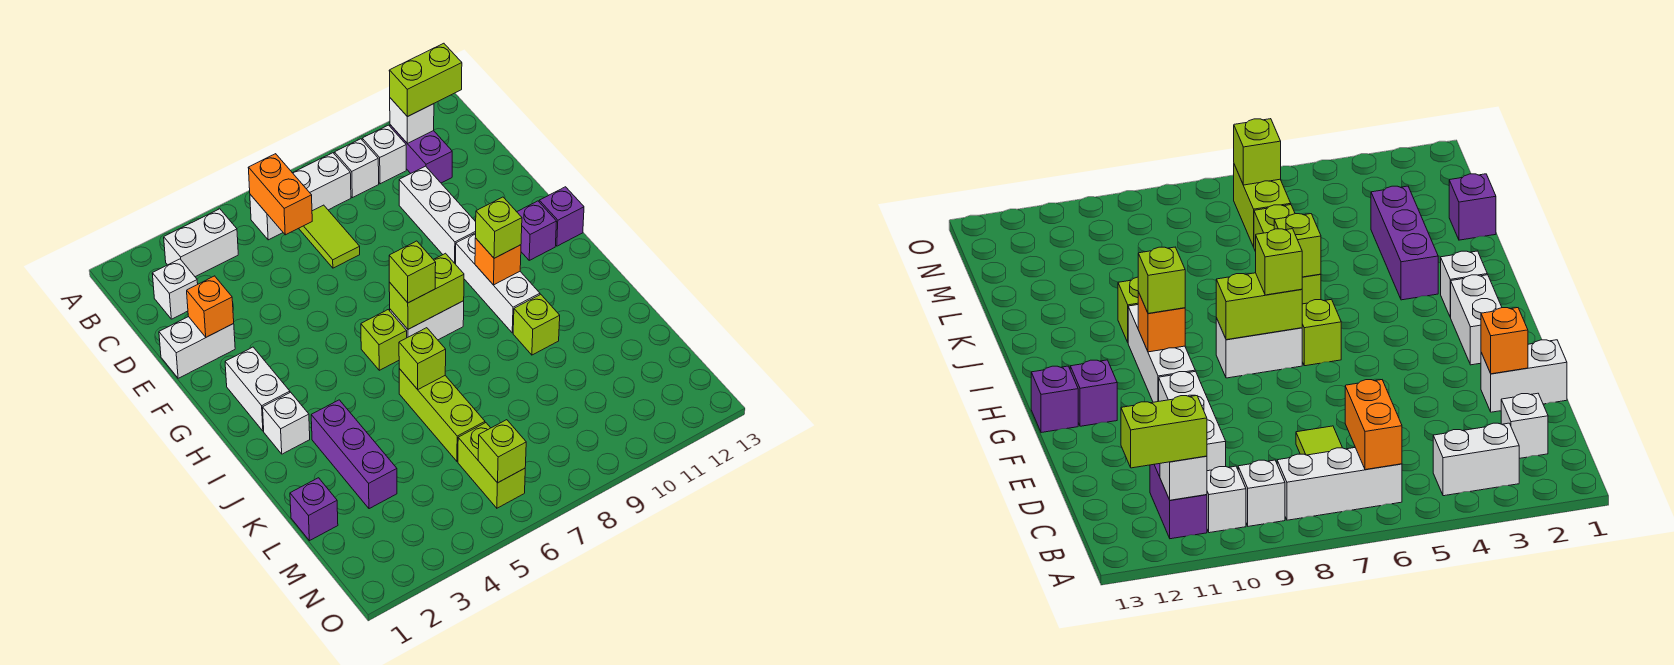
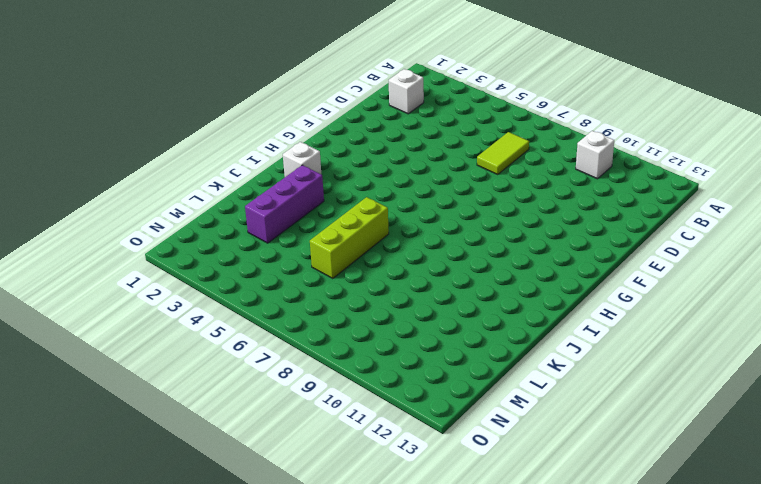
none -> white 1x2 brick [164,209,238,277]
none -> white 1x3 brick [250,153,351,240]
none -> white 1x1 brick [334,139,379,198]
none -> purple 1x2 brick [390,125,452,183]

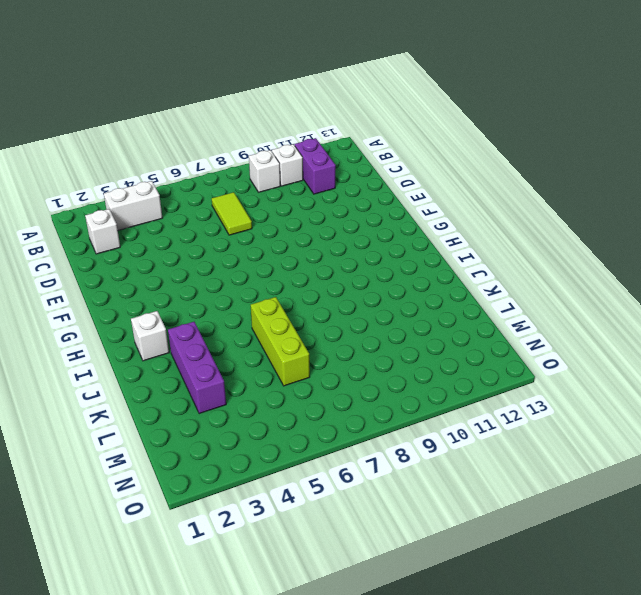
none -> white 1x3 brick [250,153,351,240]
none -> white 1x3 brick [399,166,476,264]
none -> white 1x2 brick [159,317,235,378]
none -> white 1x2 brick [225,347,290,431]

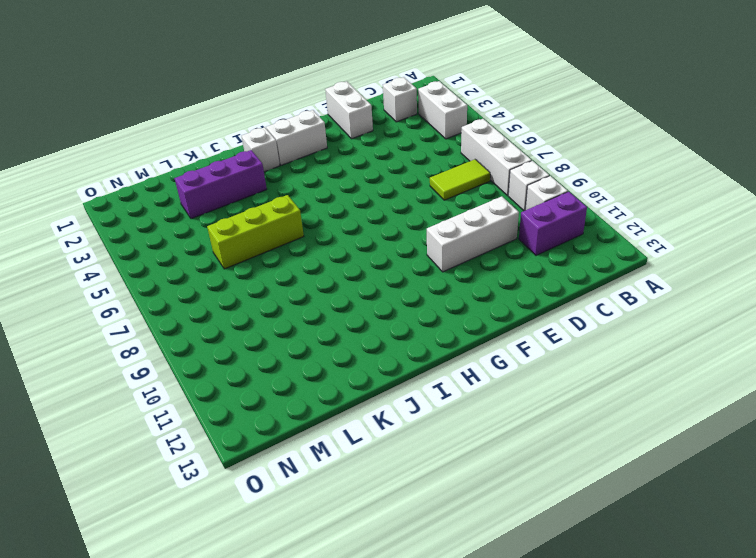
none -> white 1x3 brick [456,233,540,333]
none -> purple 1x1 brick [517,201,557,260]
none -> purple 1x1 brick [539,187,584,246]
none -> lime 1x1 brick [361,310,407,370]

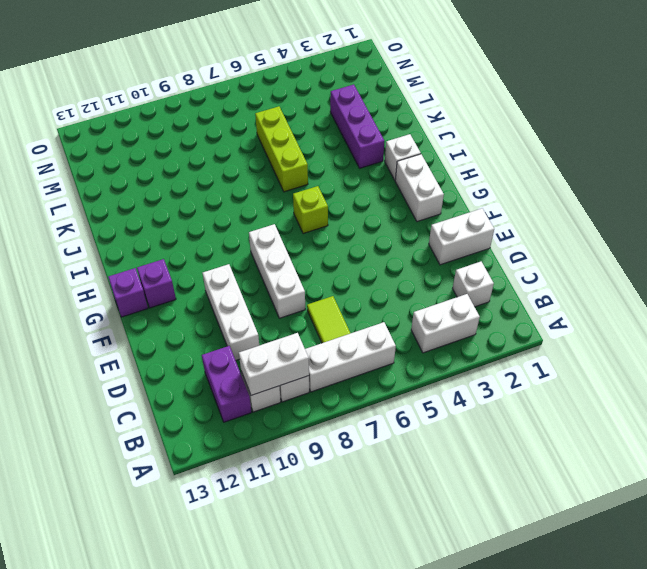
white 1x2 brick [239,333,309,395] -> white 1x2 brick moved to [390,301,464,340]
white 1x3 brick [249,224,305,318] -> white 1x3 brick moved to [456,233,540,333]
none -> lime 1x1 brick [513,294,560,355]
none -> purple 1x1 brick [290,478,338,541]
none -> lime 1x2 brick [458,423,525,508]
none -> orange 1x2 brick [248,154,312,235]

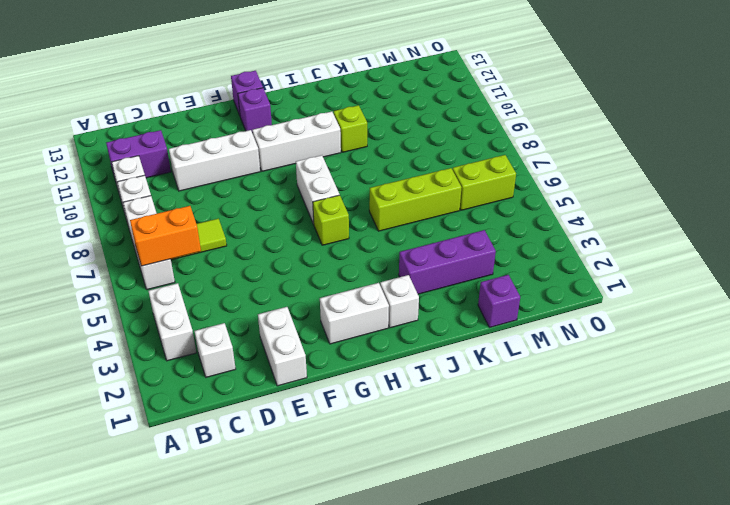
none -> white 1x1 brick [390,98,434,144]
none -> orange 1x1 brick [187,276,234,337]
none -> lime 1x2 brick [389,253,464,329]
none -> orange 1x1 brick [475,238,521,285]

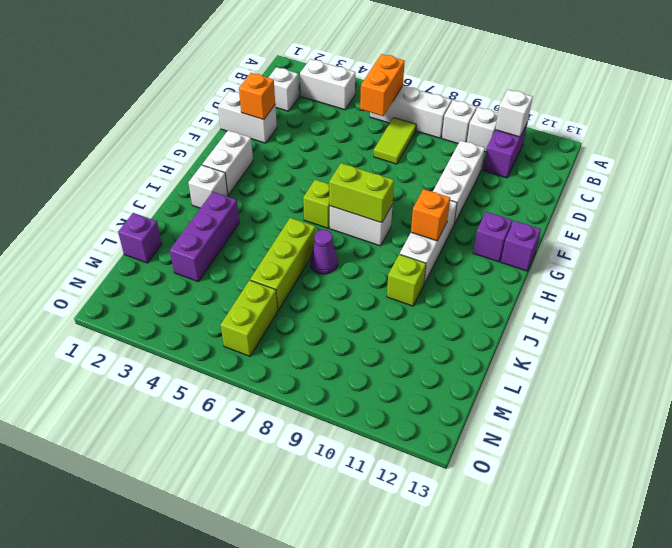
purple 1x1 cone [310,230,338,274] -> none
none -> lime 1x1 brick [399,328,446,389]
none -> lime 1x1 brick [478,420,526,483]
none -> lime 1x2 brick [389,43,462,117]
none -> lime 1x1 brick [389,241,436,303]

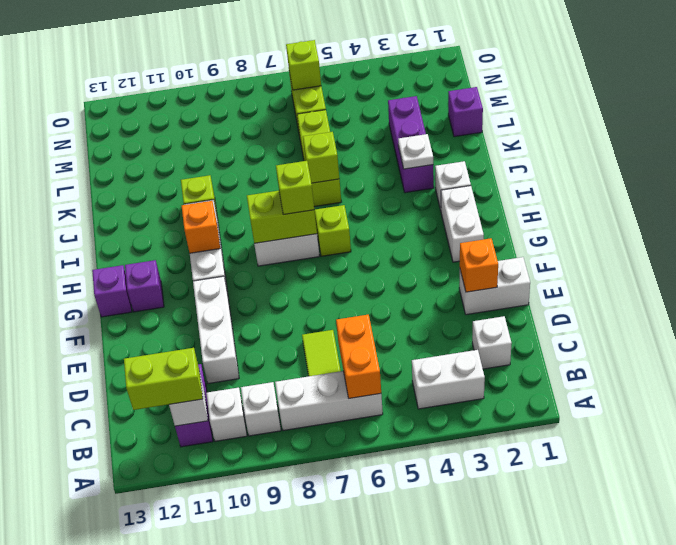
white 1x1 plate [398,134,433,169] -> none
none -> lime 1x1 brick [475,197,522,258]

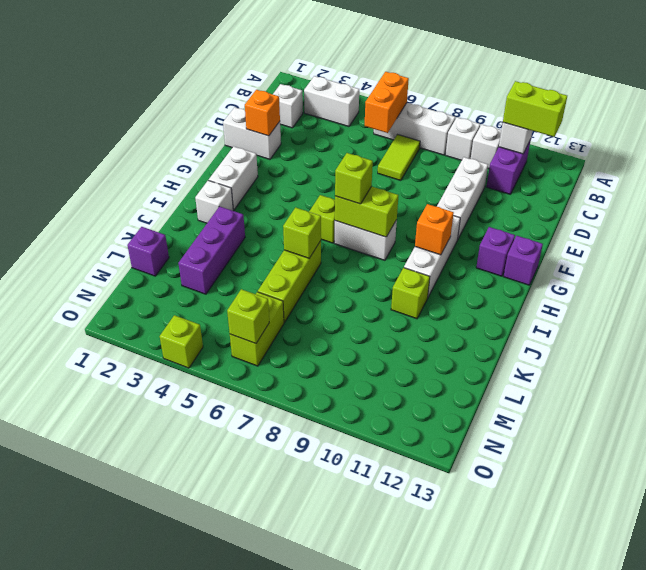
lime 1x1 brick [160,315,203,368] -> lime 1x1 brick moved to [475,197,522,258]

